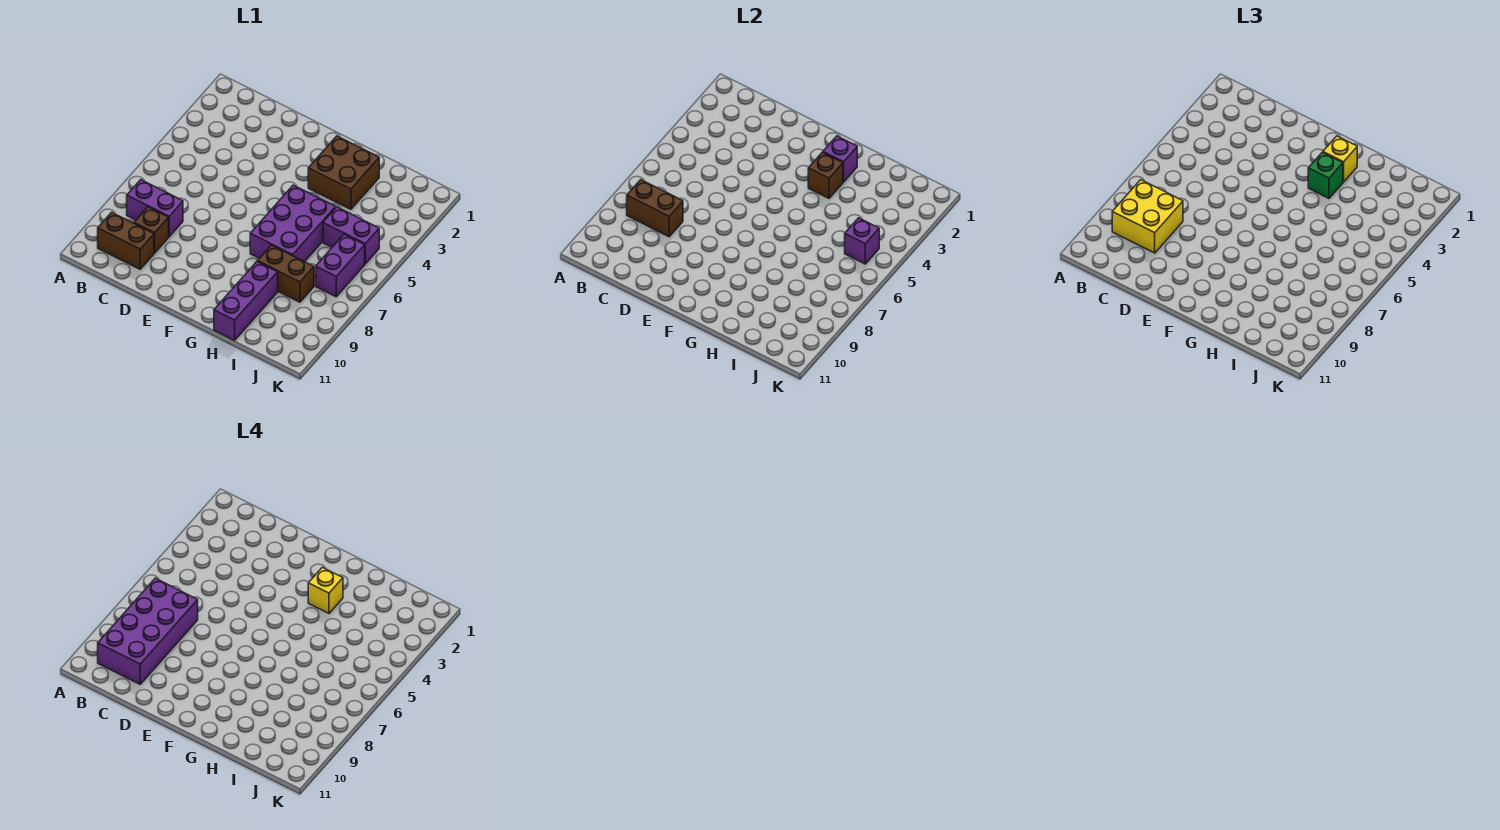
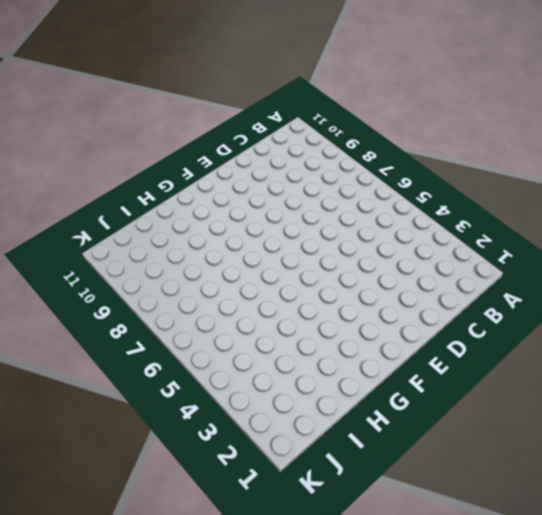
none -> purple 1x2 brick [127,180,183,237]
none -> brown 1x2 brick [98,212,154,269]
none -> brown 1x1 brick [134,207,169,253]

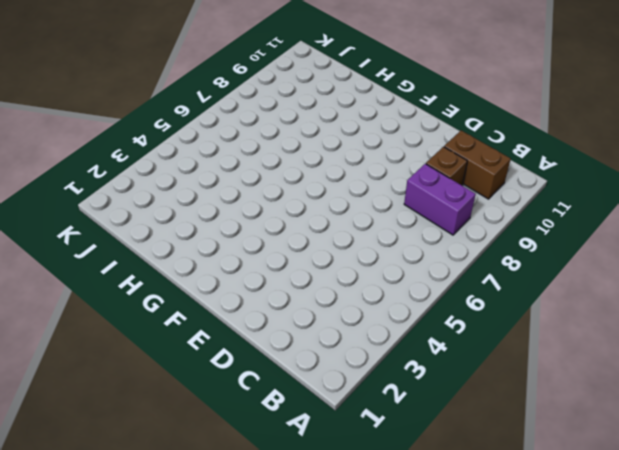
none -> brown 2x2 brick [308,136,379,209]
none -> purple 2x3 brick [250,185,336,262]
none -> brown 1x2 brick [257,245,314,302]

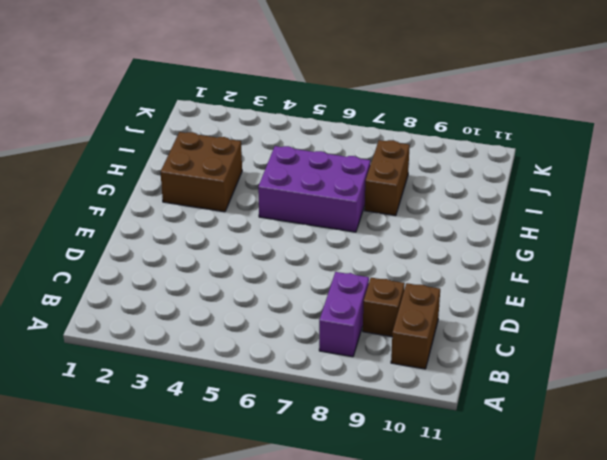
none -> purple 1x3 brick [214,262,278,340]
none -> purple 1x2 brick [323,207,379,264]
none -> purple 1x2 brick [316,234,365,297]

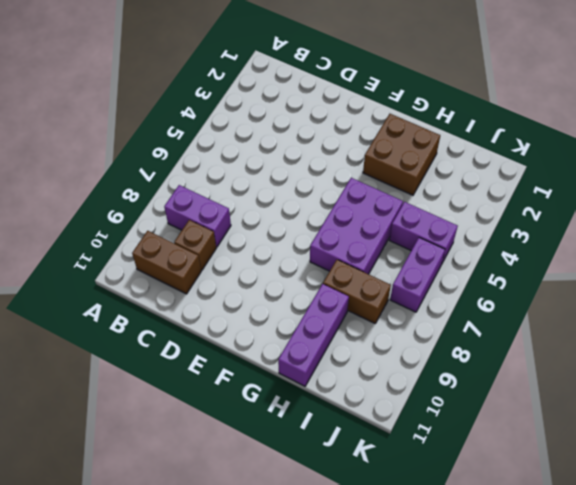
none -> brown 1x2 brick [627,180,683,237]
none -> purple 1x1 brick [823,136,857,182]
none -> brown 1x1 brick [808,152,843,198]

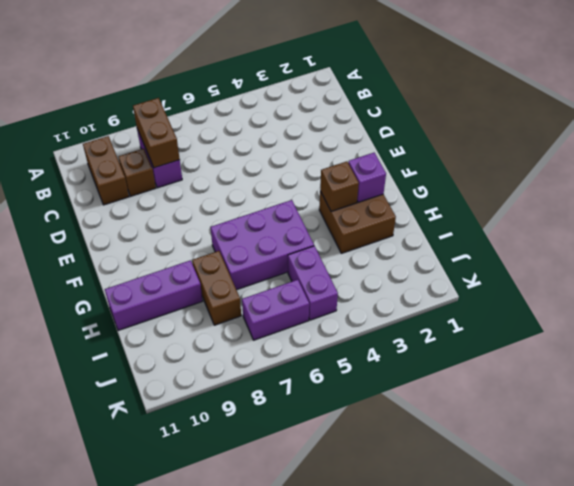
none -> purple 1x1 brick [845,218,879,264]
none -> yellow 2x2 brick [1112,180,1183,253]
none -> yellow 1x1 brick [1323,136,1357,182]

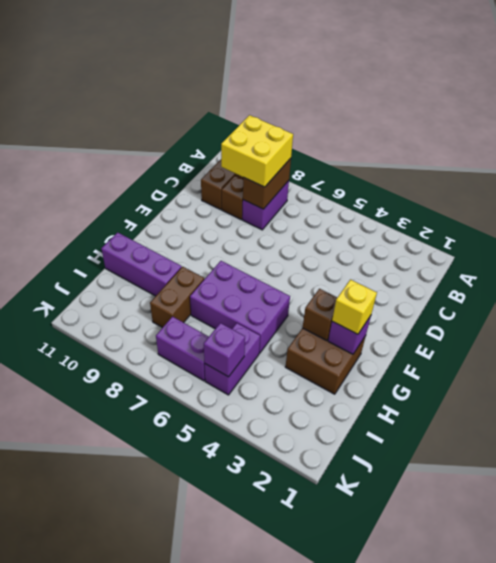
none -> green 1x1 brick [1308,152,1343,198]
none -> purple 2x4 brick [98,578,198,684]
none -> yellow 1x1 brick [308,567,343,613]

